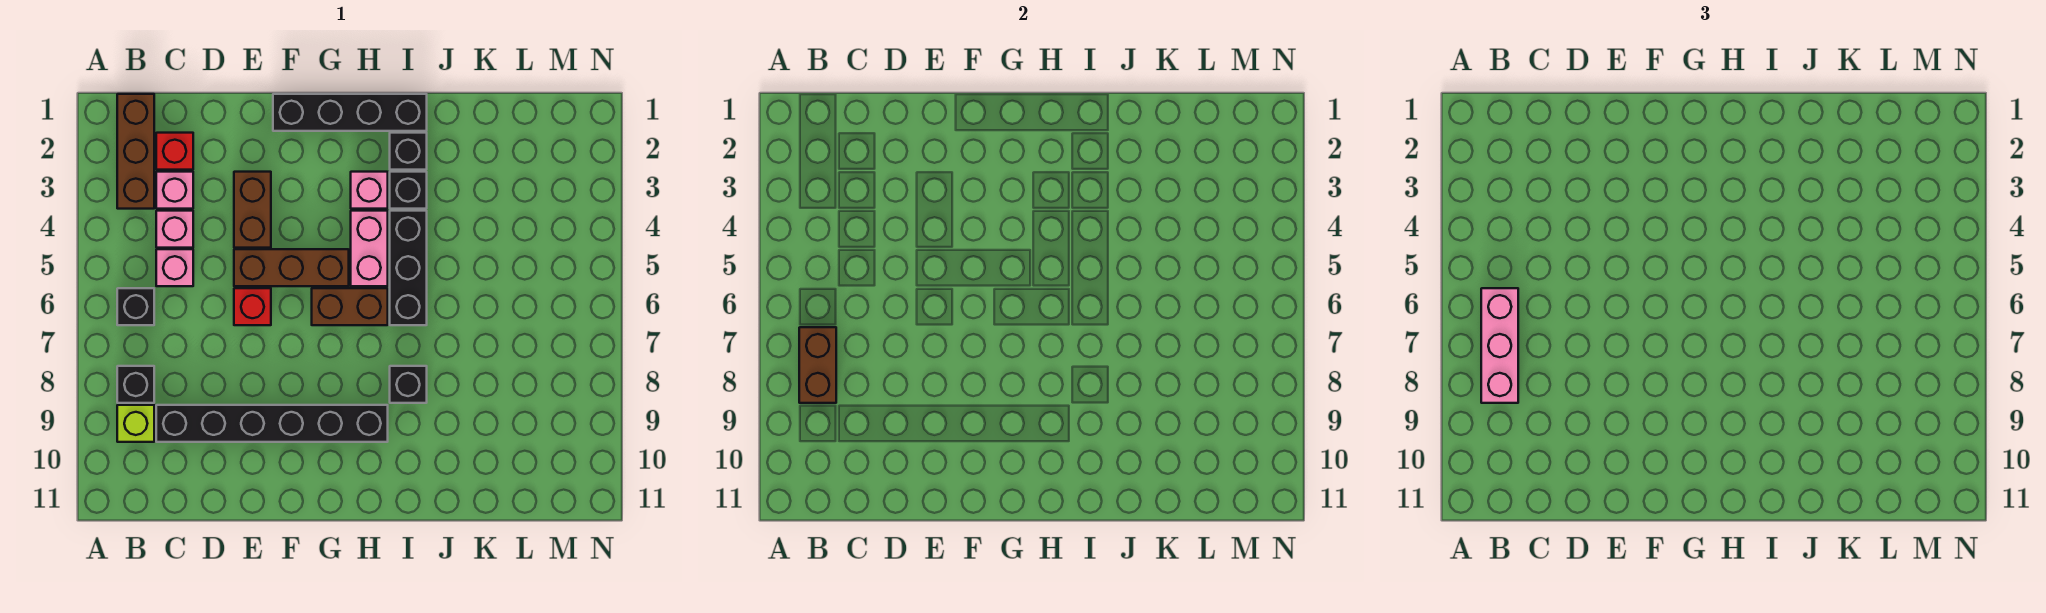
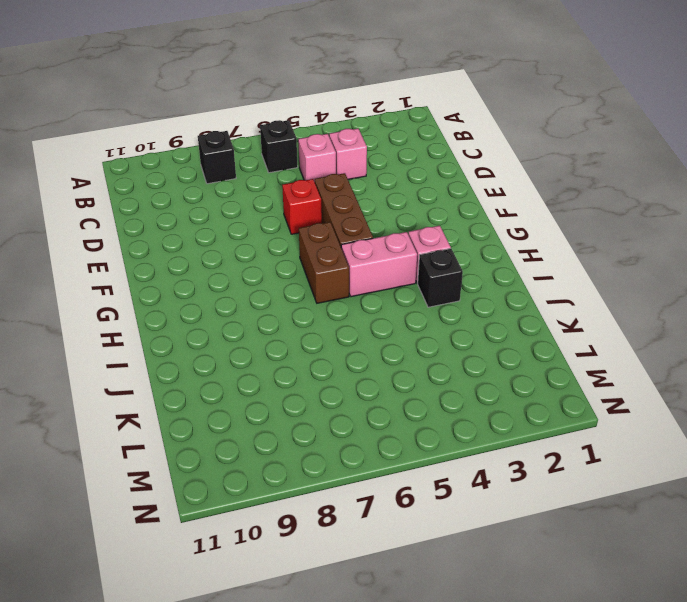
none -> brown 1x3 brick [117,94,154,209]
none -> lime 1x1 brick [117,405,154,442]
none -> red 1x1 brick [156,133,193,170]

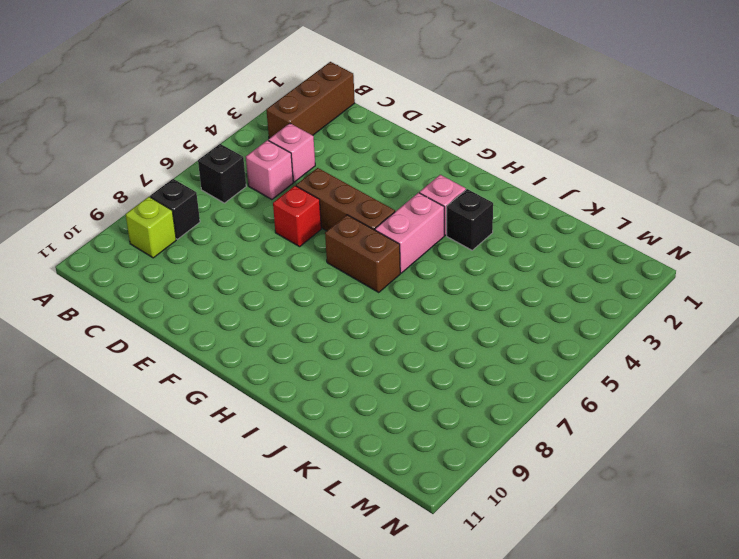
none -> red 1x1 brick [156,133,193,170]
none -> pink 1x1 brick [156,172,193,209]
none -> black 1x6 brick [156,405,388,442]

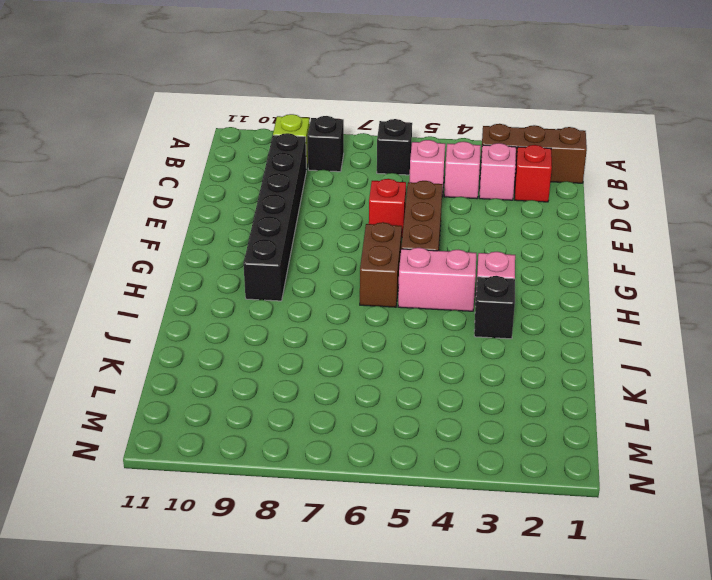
none -> brown 1x2 brick [234,172,271,248]
none -> black 1x4 brick [273,94,427,131]
none -> black 1x1 brick [390,133,427,170]

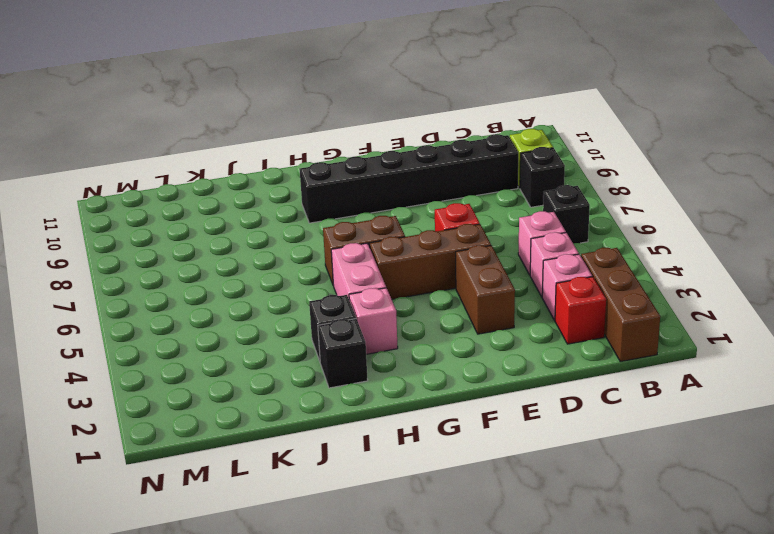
none -> black 1x4 brick [273,94,427,131]
none -> black 1x3 brick [390,211,427,325]
none -> black 1x1 brick [390,366,427,403]

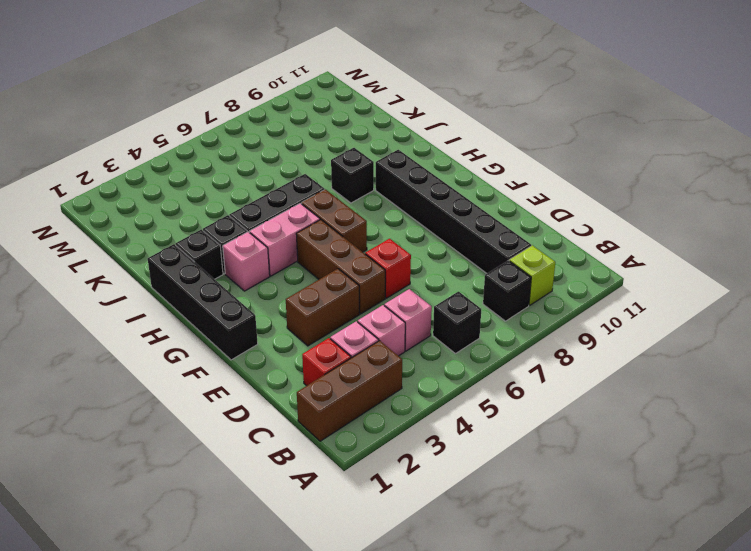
none -> brown 1x2 brick [799,327,836,403]
none -> pink 1x3 brick [1481,288,1518,403]

